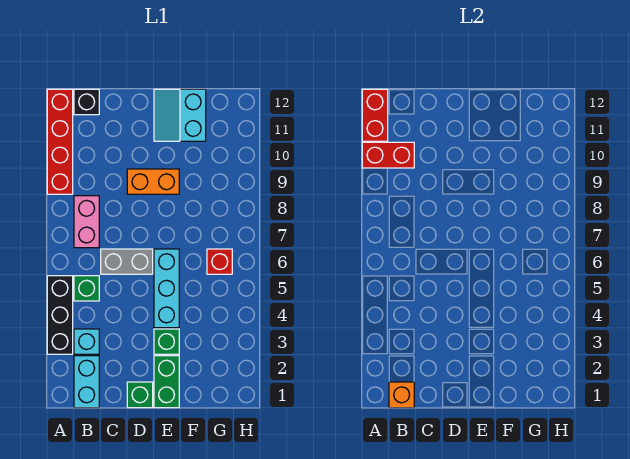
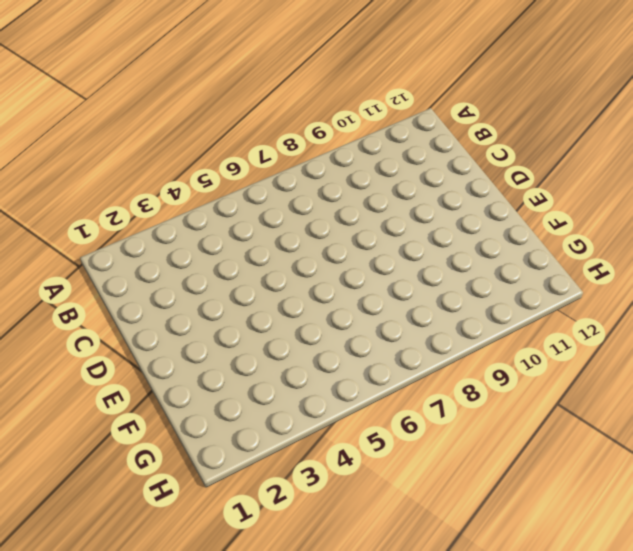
none -> black 1x3 brick [47,276,73,354]
none -> red 1x4 brick [47,89,73,194]
none -> cyan 1x2 brick [74,356,99,408]

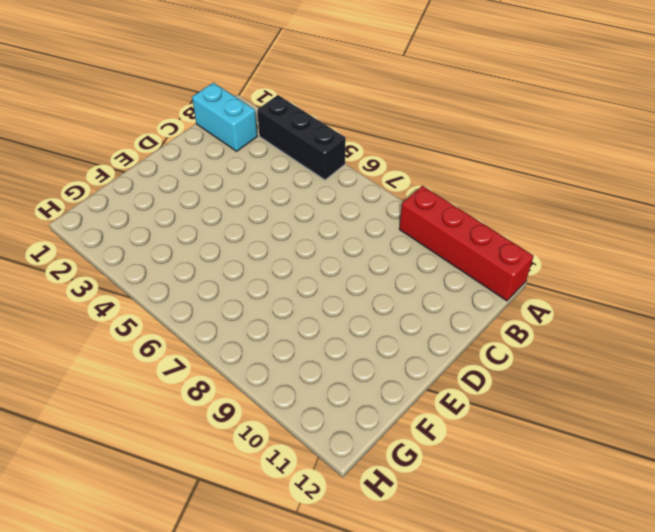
none -> cyan 1x1 brick [74,329,99,354]
none -> green 1x1 brick [74,276,99,301]
none -> pink 1x2 brick [74,196,99,248]

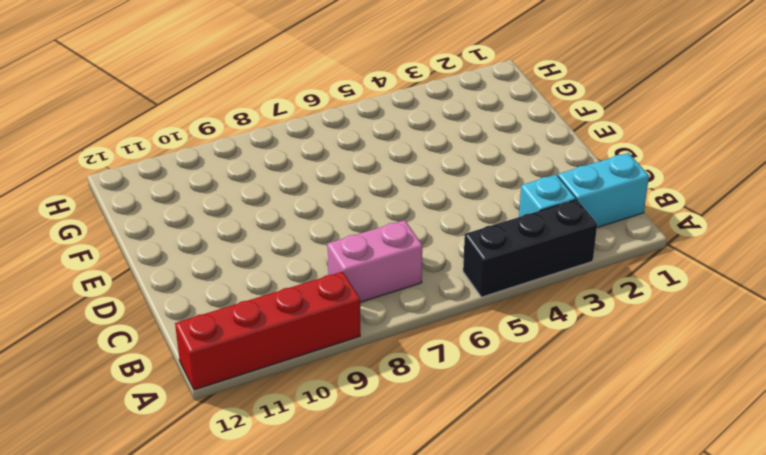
none -> green 1x1 brick [74,276,99,301]
none -> black 1x1 brick [74,89,99,115]
none -> grey 1x2 brick [101,249,153,274]

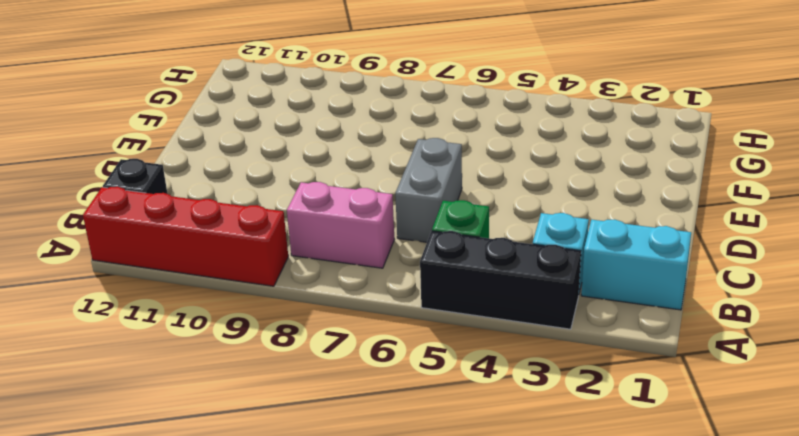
none -> green 1x1 brick [127,382,153,408]
none -> orange 1x2 brick [127,169,179,194]
none -> green 1x2 brick [154,356,179,408]

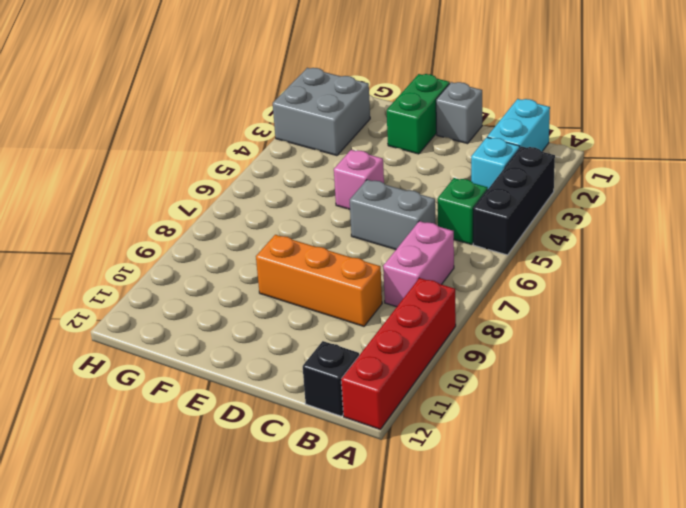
orange 1x3 brick [256,235,382,326] -> orange 1x2 brick [127,169,179,194]
grey 1x1 brick [436,82,482,144] -> green 1x1 brick [127,382,153,408]
pink 1x1 brick [334,150,384,209] -> cyan 1x3 brick [154,249,179,328]
grey 2x2 brick [273,68,370,156] -> none
none -> green 1x1 brick [154,329,179,354]
none -> cyan 2x2 slope [154,89,206,141]
none -> red 1x1 brick [207,249,232,274]

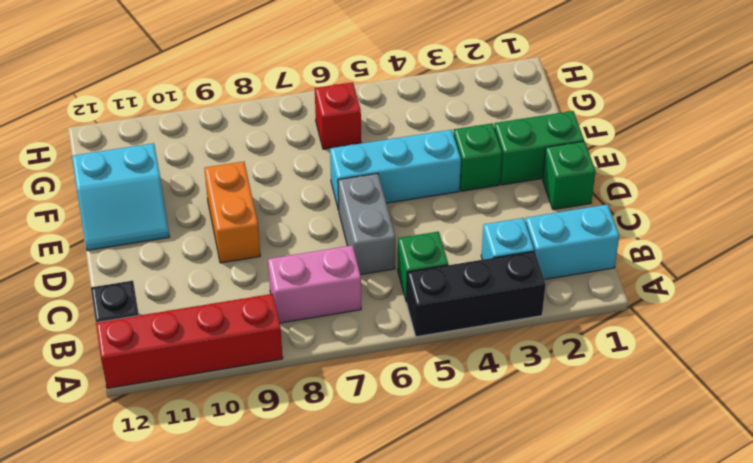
none -> red 1x2 brick [362,142,414,168]
none -> red 1x2 brick [362,89,388,141]
none -> orange 1x1 brick [389,382,414,408]

